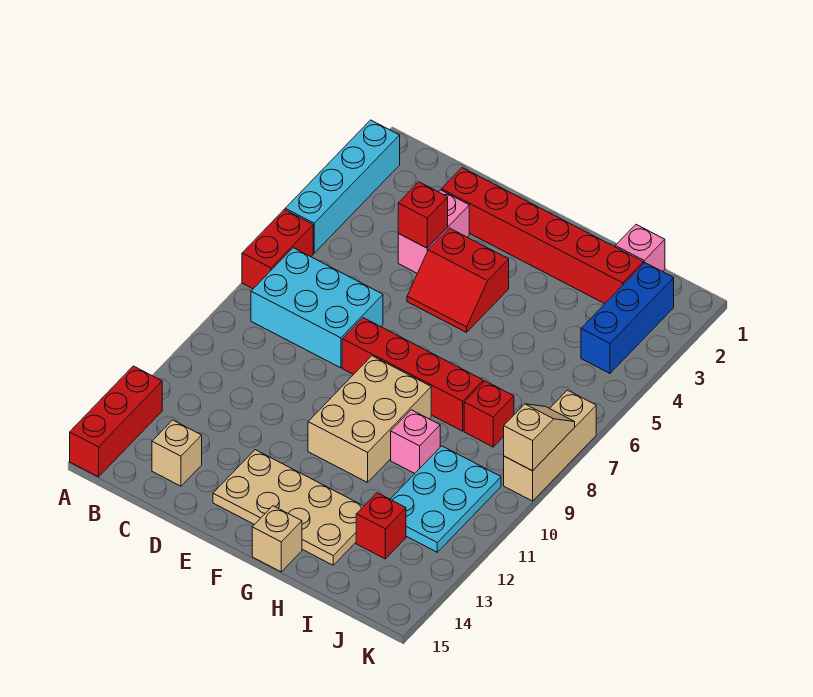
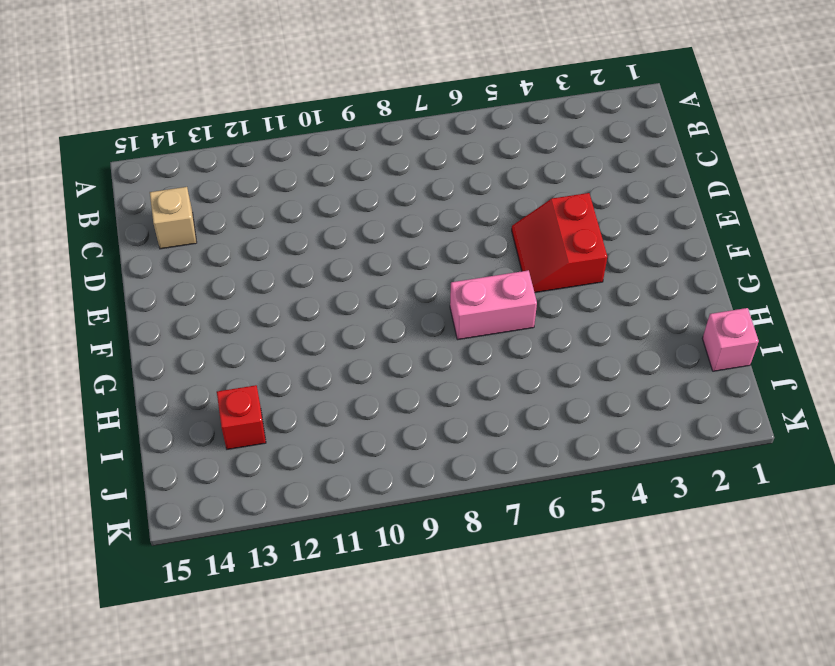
pink 1x2 brick [450,270,537,340] -> pink 1x2 brick moved to [398,190,469,273]
none -> cyan 1x4 brick [285,120,400,253]
none -> red 1x2 brick [242,210,313,289]
none -> red 1x3 brick [70,366,162,477]

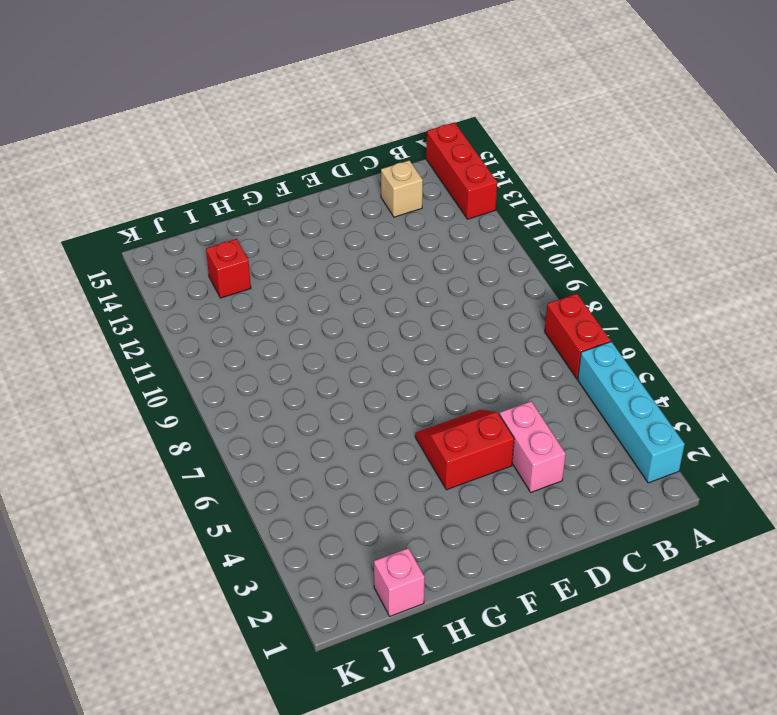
none -> cyan 2x3 brick [251,248,383,368]
none -> red 1x6 brick [441,168,643,304]
none -> red 1x4 brick [342,318,483,431]

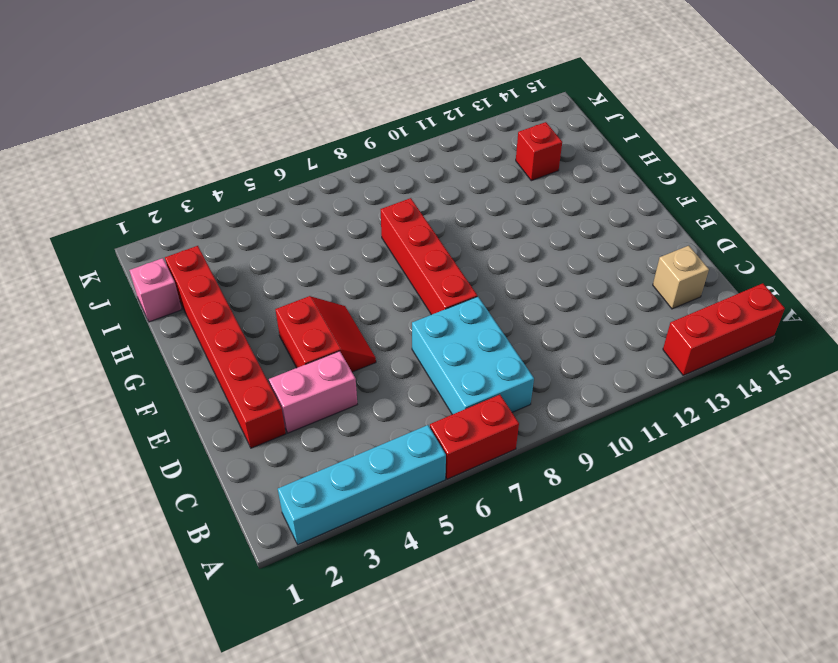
none -> tan 2x4 plate [213,450,364,565]
none -> tan 2x3 brick [308,356,431,482]
none -> tan 1x1 brick [252,506,302,572]

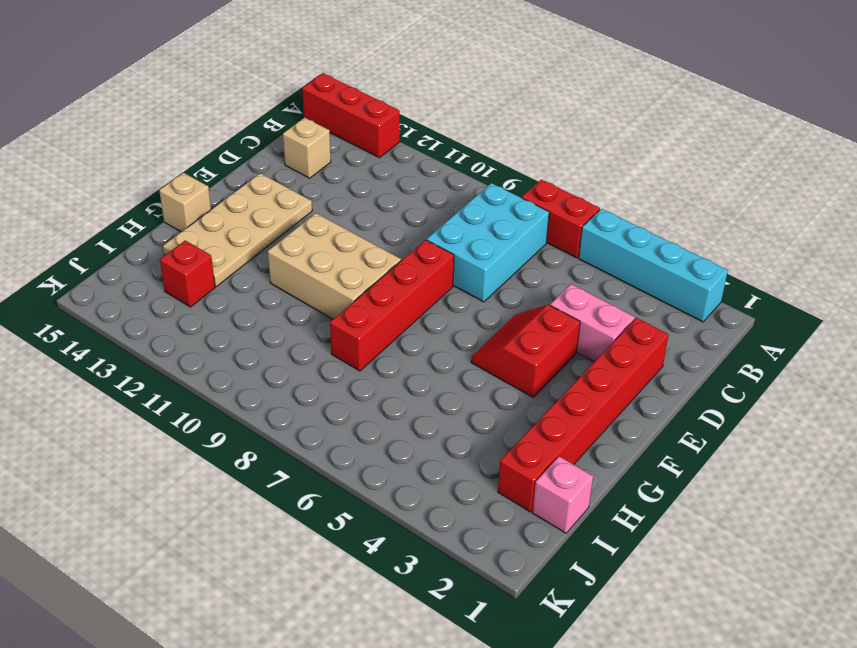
none -> pink 1x1 brick [391,410,440,473]
none -> red 1x1 brick [464,381,514,447]
none -> cyan 2x3 plate [390,446,501,552]

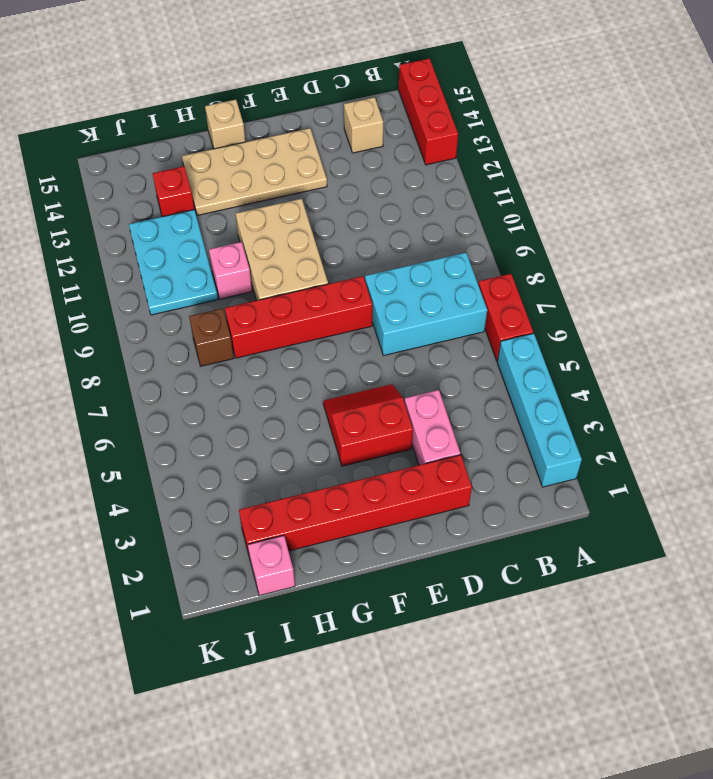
brown 1x1 brick [189,308,234,366] -> red 1x1 brick [464,381,514,447]
none -> blue 1x3 brick [581,263,674,373]
none -> tan 1x3 brick [504,390,596,501]
none -> red 1x1 brick [398,182,448,248]

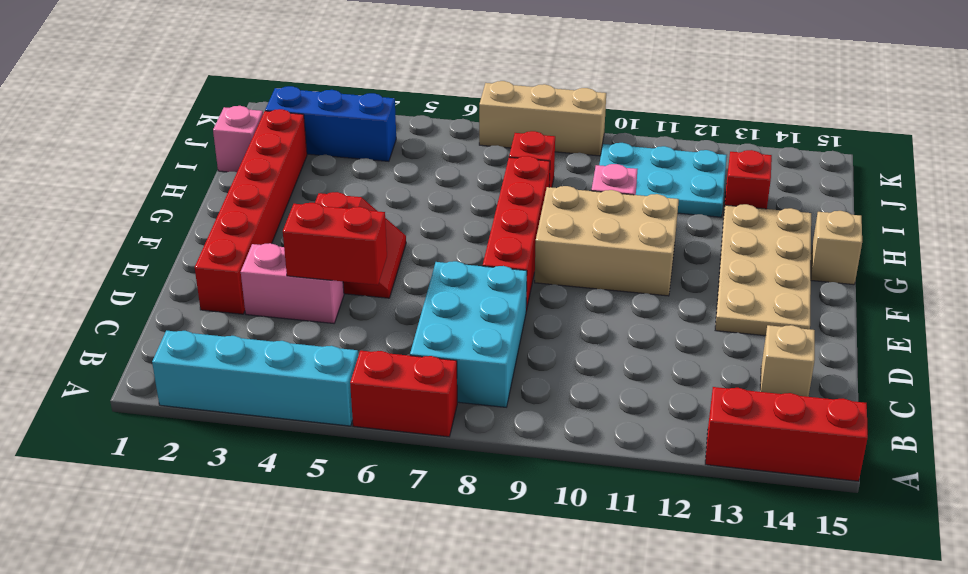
red 1x2 brick [283,203,387,285] -> red 1x1 brick [398,182,448,248]
none -> tan 1x2 slope [504,404,575,471]

